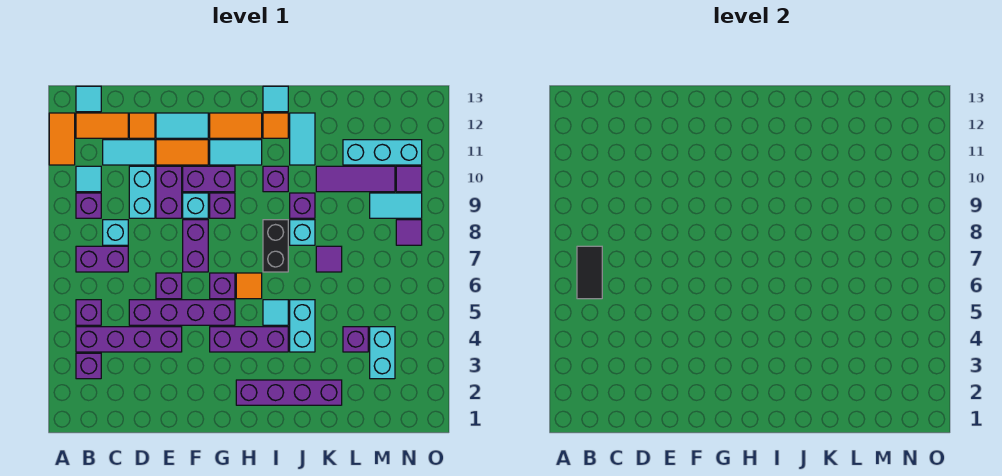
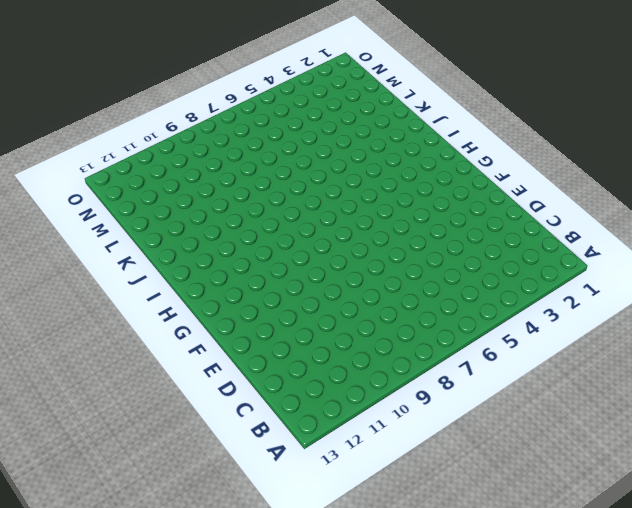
none -> orange 1x2 tile [49,113,75,165]
none -> purple 1x1 brick [76,353,101,379]
none -> purple 1x4 brick [76,327,182,352]
none -> purple 1x1 brick [76,300,101,325]

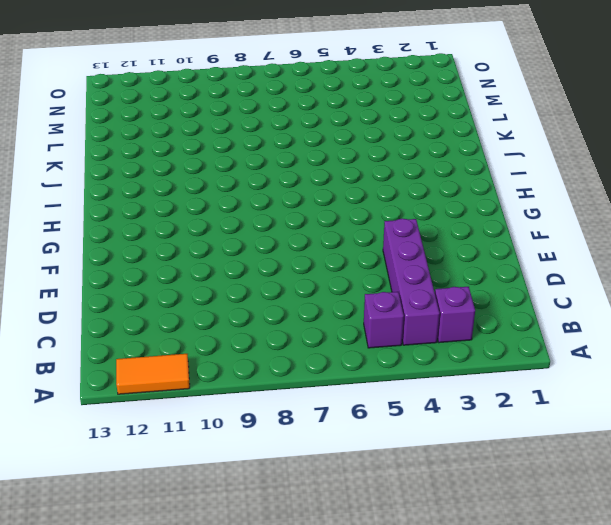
none -> purple 1x2 brick [76,246,128,272]
none -> purple 1x1 brick [76,193,101,218]
none -> cyan 1x1 tile [76,166,101,192]
none -> orange 1x2 tile [76,113,128,138]

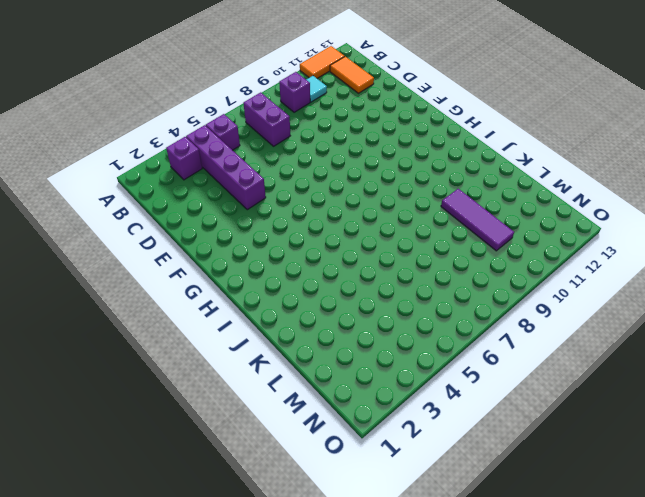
none -> cyan 1x1 tile [76,86,101,112]
none -> cyan 1x1 brick [103,220,128,245]
none -> cyan 1x2 tile [103,140,155,165]
none -> purple 1x4 brick [129,300,235,325]

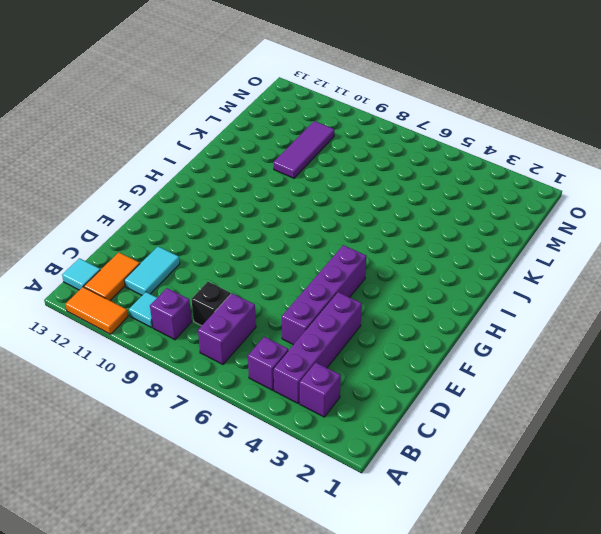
black 1x1 brick [191,282,231,326] -> cyan 1x1 brick [103,220,128,245]
none -> cyan 1x2 brick [129,166,155,218]
none -> orange 1x1 tile [129,113,155,138]
none -> purple 1x1 brick [156,273,182,299]
none -> purple 1x2 brick [156,166,182,218]

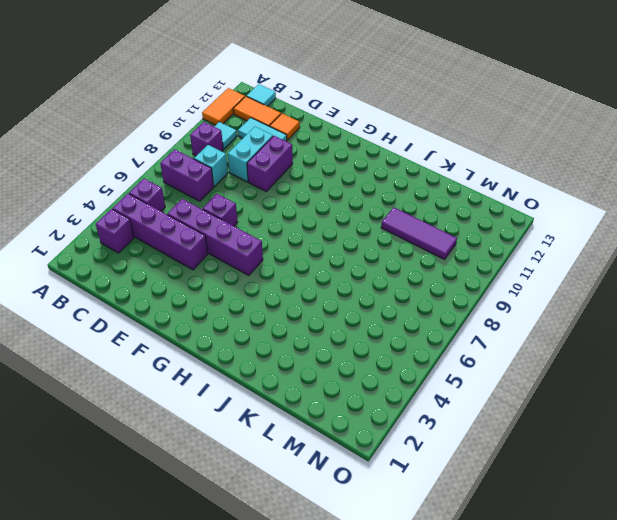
none -> orange 1x2 tile [156,140,208,165]
none -> cyan 1x2 tile [156,113,208,138]
none -> purple 1x2 brick [183,220,208,272]
none -> cyan 1x1 brick [183,193,208,218]

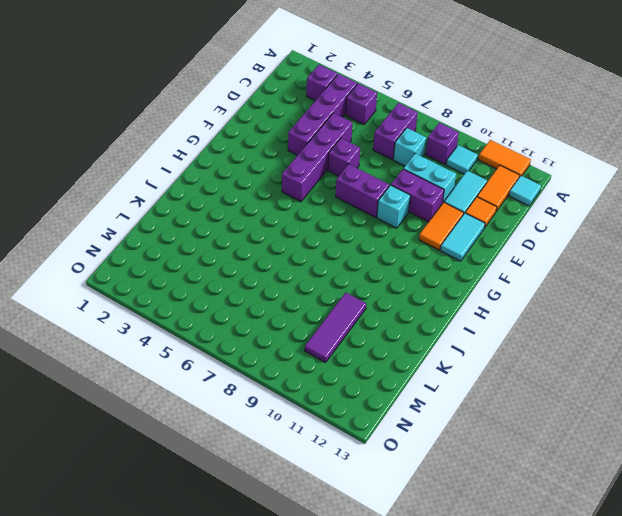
none -> purple 1x2 brick [183,166,235,192]
none -> purple 1x3 brick [210,327,288,352]
none -> purple 1x1 brick [210,273,235,299]
none -> purple 1x1 brick [210,193,235,218]

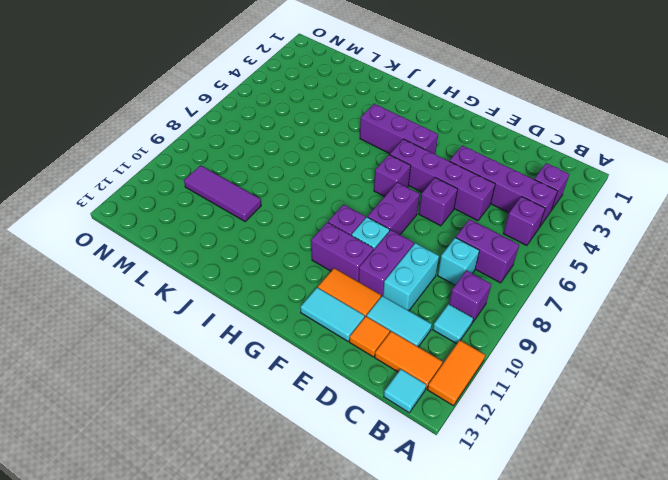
none -> cyan 1x2 tile [210,140,262,165]
none -> orange 1x2 tile [210,113,262,138]
none -> purple 1x4 brick [236,380,342,405]
none -> orange 1x1 tile [236,273,262,299]

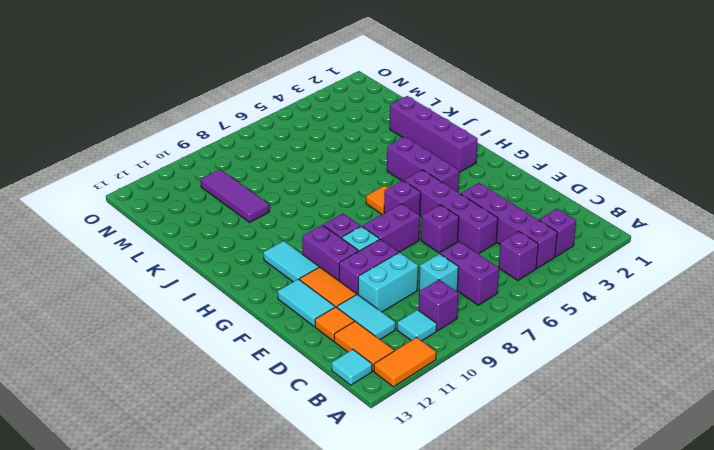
none -> orange 1x2 tile [210,113,262,138]
none -> cyan 1x1 tile [263,300,288,325]
none -> black 1x2 brick [263,220,288,272]
none -> purple 1x1 brick [263,166,288,192]

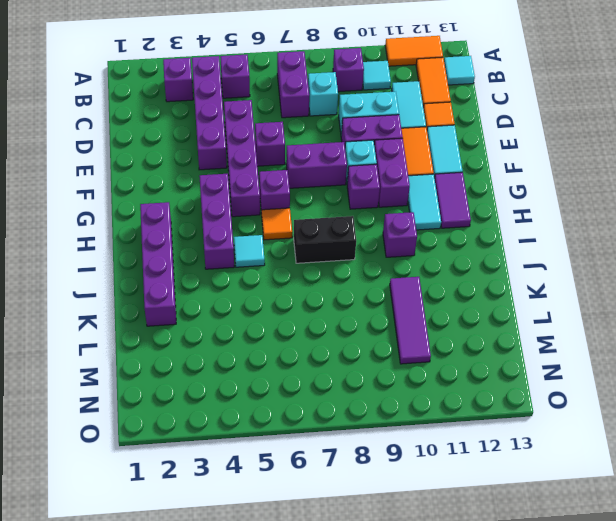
purple 1x2 tile [434,172,471,228] -> orange 1x2 tile [210,113,262,138]
none -> orange 1x1 tile [263,113,288,138]
none -> cyan 1x1 tile [263,86,288,112]
none -> cyan 1x2 brick [290,300,315,352]
none -> cyan 1x1 brick [290,220,315,245]

